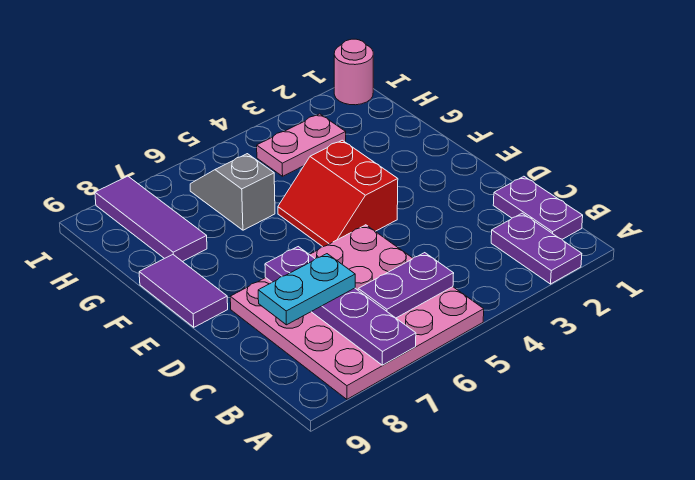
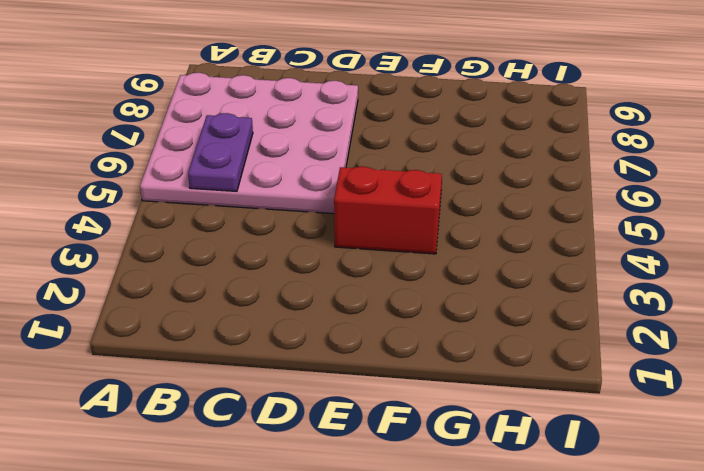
none -> purple 1x2 plate [491,213,582,284]
none -> purple 1x2 plate [493,176,583,239]
none -> purple 1x2 tile [139,255,228,327]

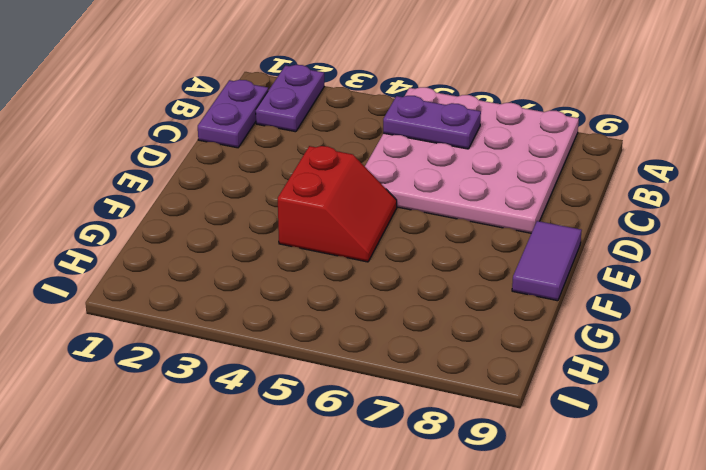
none -> grey 1x2 slope [190,154,275,230]
none -> purple 1x3 tile [95,176,207,262]
none -> pink 1x2 plate [257,114,346,176]

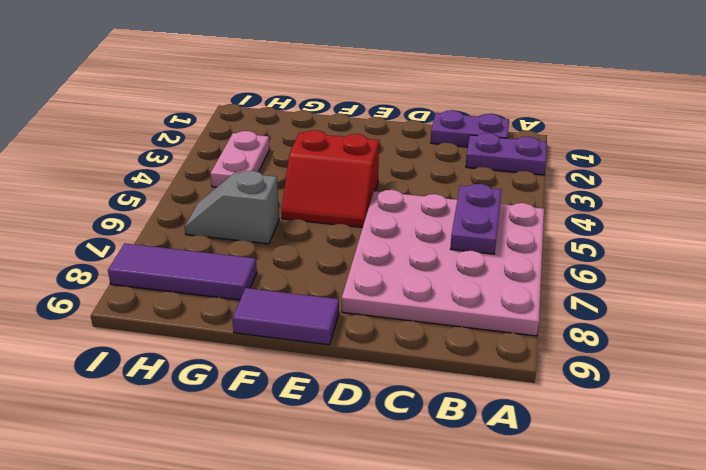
none -> pink 1x1 round brick [334,39,373,105]
none -> purple 1x4 plate [265,247,416,365]
none -> cyan 1x2 plate [258,254,355,325]

